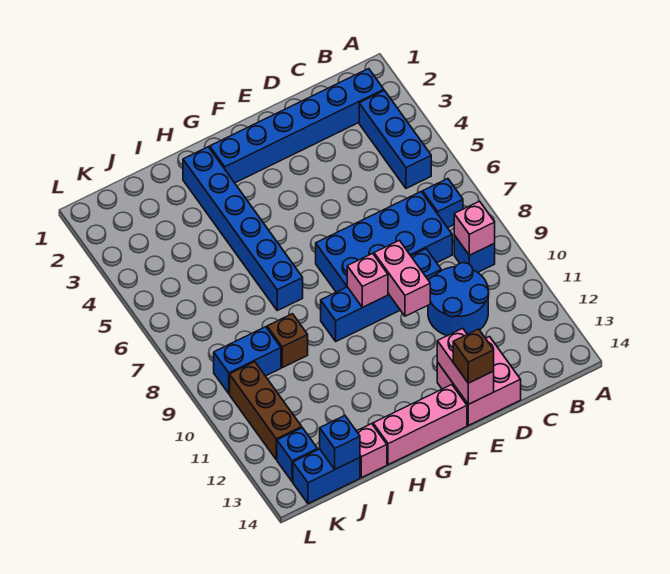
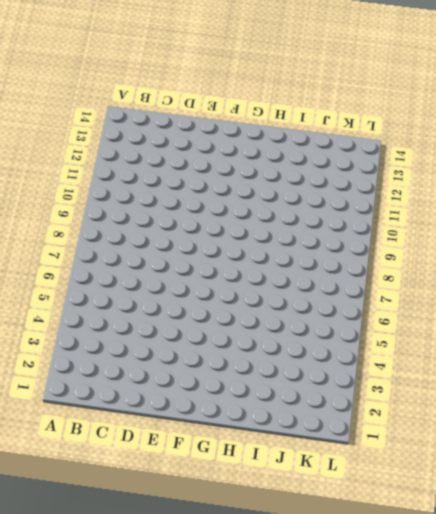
none -> blue 1x6 brick [210,69,384,183]
none -> blue 1x3 brick [359,91,431,188]
none -> blue 1x1 brick [423,179,463,228]

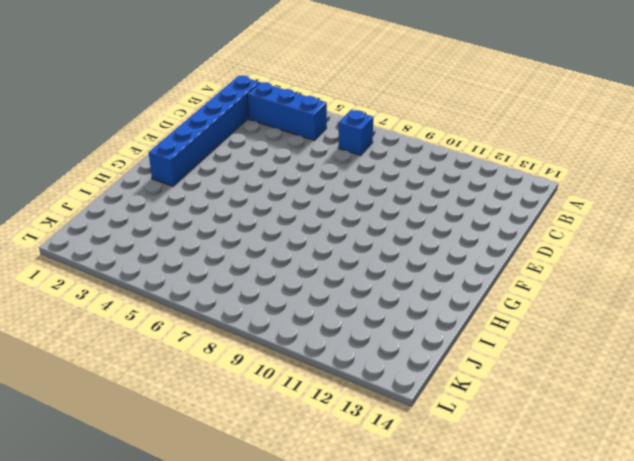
none -> blue 1x1 brick [454,235,495,272]
none -> blue 2x4 brick [316,192,452,292]
none -> blue 2x2 round brick [428,263,489,336]

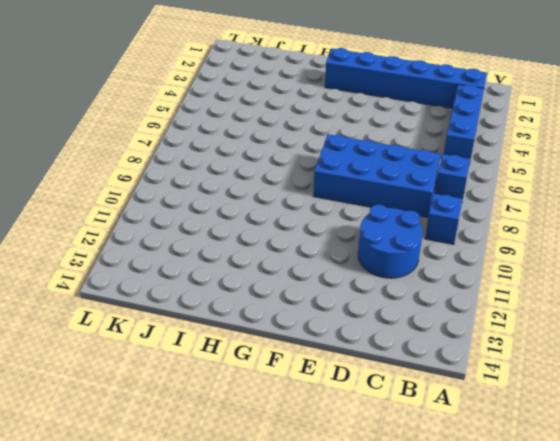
none -> blue 1x4 brick [321,249,441,341]
none -> pink 2x2 brick [437,337,521,425]
none -> pink 1x3 brick [373,385,467,465]

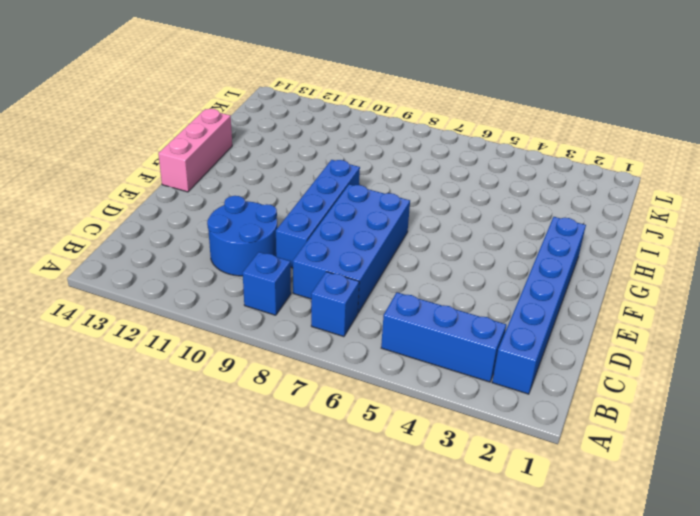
none -> pink 2x2 brick [437,337,521,425]
none -> blue 1x6 brick [183,147,303,311]
none -> brown 1x1 brick [267,314,308,368]

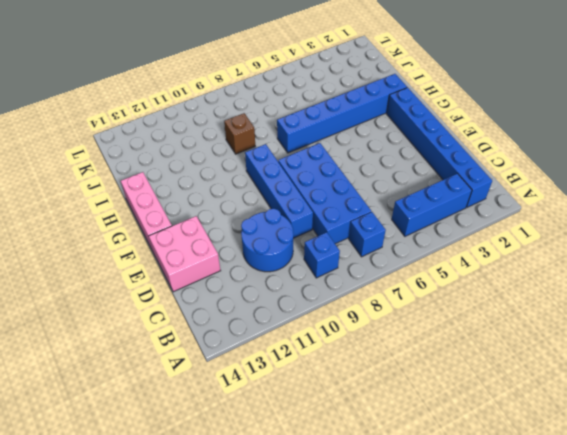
none -> pink 1x1 brick [357,424,387,478]
none -> blue 1x2 brick [214,327,281,394]
none -> blue 1x2 brick [293,449,360,504]

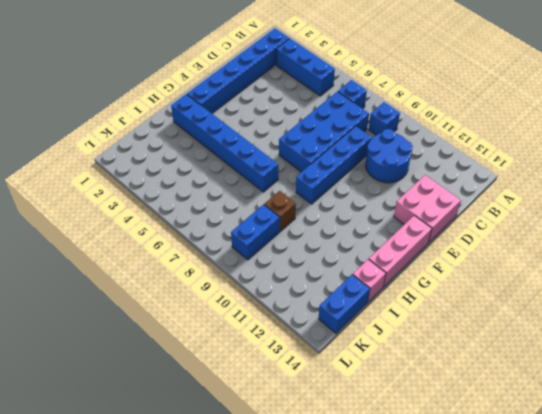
none -> brown 1x3 brick [230,362,302,460]
none -> blue 1x1 brick [277,428,318,482]
none -> pink 1x1 brick [454,201,495,255]

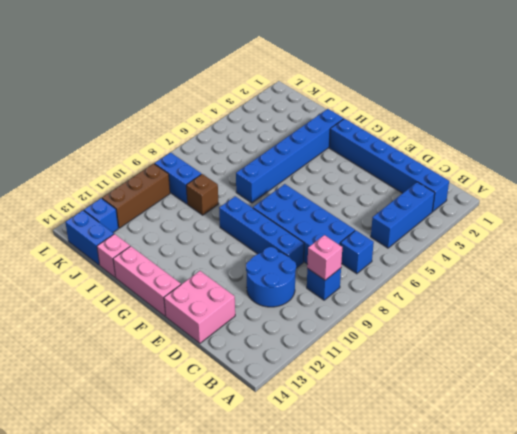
none -> pink 1x2 brick [374,240,430,316]
none -> pink 1x2 brick [437,328,494,404]
none -> pink 1x1 brick [347,253,388,308]

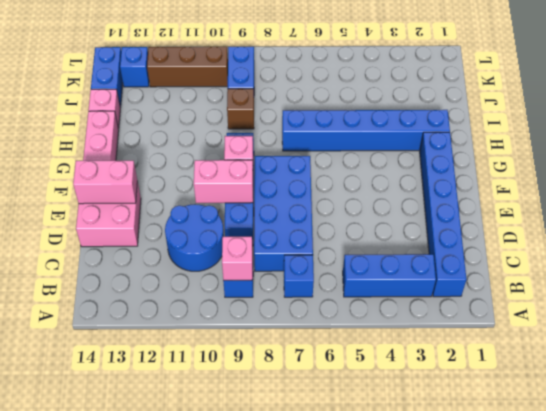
none -> blue 1x1 brick [320,415,360,469]
none -> brown 1x1 brick [453,329,494,383]

